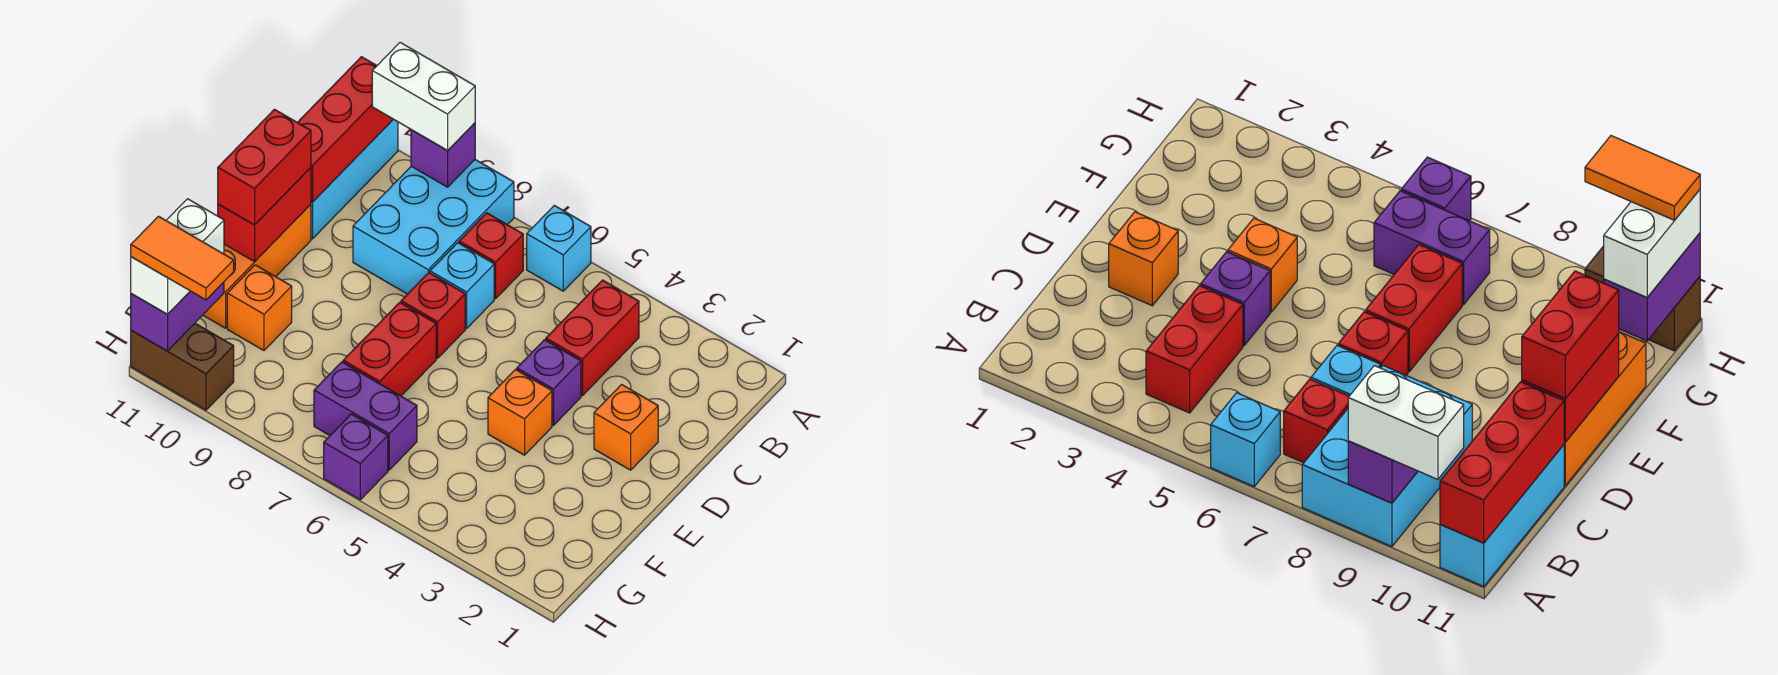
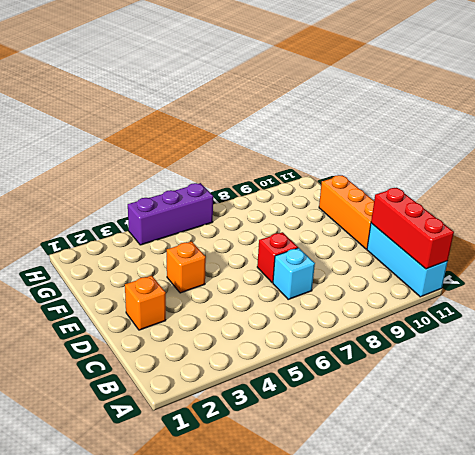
purple 1x3 brick [128,183,213,245] -> purple 1x1 brick [324,414,388,500]
none -> cyan 1x1 brick [527,205,591,291]
none -> cyan 2x3 brick [353,160,514,294]
none -> red 1x2 brick [546,280,639,396]

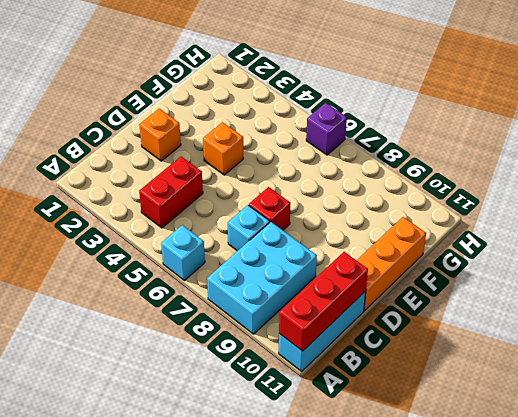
none -> red 1x1 brick [459,213,523,298]
none -> purple 1x1 brick [517,340,581,425]
none -> red 1x2 brick [343,302,436,396]

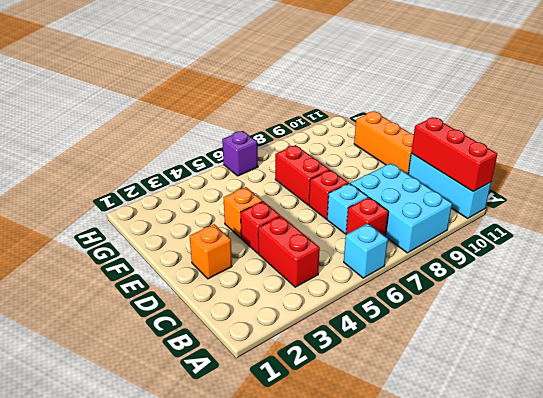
red 1x1 brick [240,201,281,253] -> purple 1x1 brick [517,340,581,425]
none -> orange 1x1 brick [227,265,292,350]
none -> purple 1x2 brick [314,362,417,470]
none -> brown 1x2 brick [131,323,234,410]

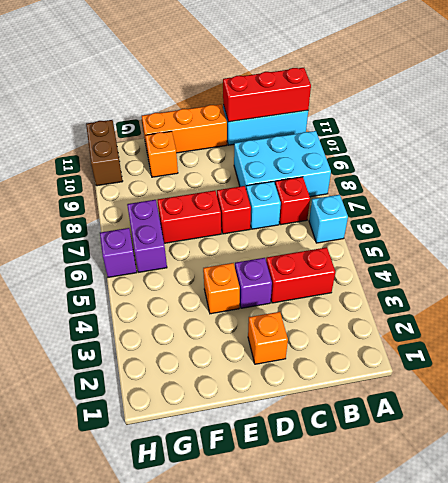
none -> purple 1x1 brick [411,123,475,187]
none -> red 1x2 brick [218,168,311,262]
none -> purple 1x2 brick [131,282,224,351]

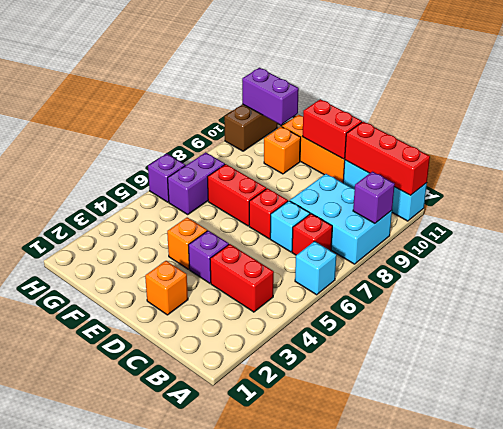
none -> white 1x2 brick [372,42,475,151]
none -> red 1x2 brick [218,109,311,225]
none -> white 1x2 brick [131,199,224,314]

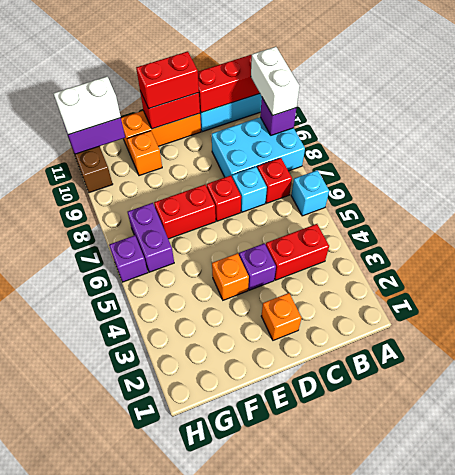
none -> orange 1x2 tile [131,216,234,300]

